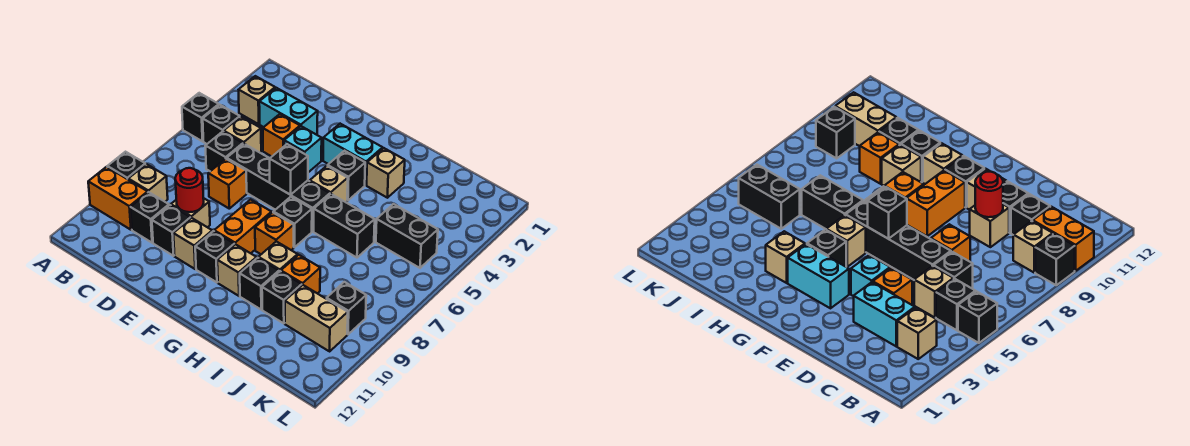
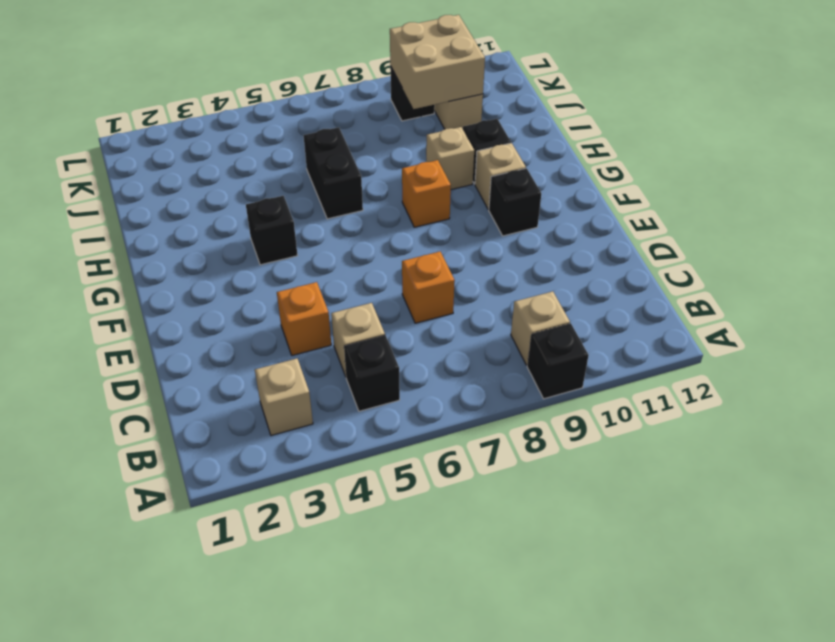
tan 2x2 brick [390,15,485,109] -> none
none -> black 1x1 brick [182,93,219,141]
none -> orange 1x2 brick [88,167,148,230]
none -> cyan 1x2 brick [259,88,318,135]
none -> black 1x1 brick [205,132,243,171]

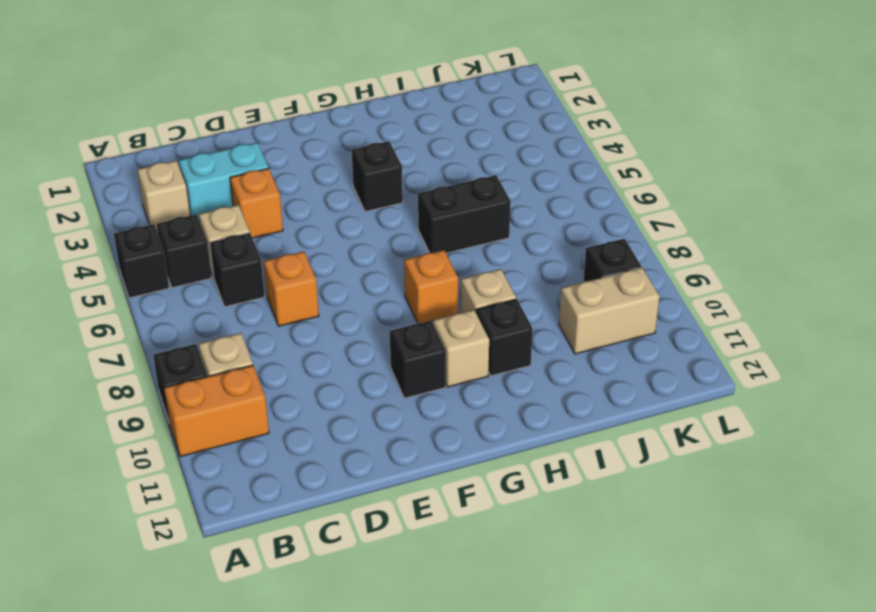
none -> black 1x1 brick [130,192,169,243]
none -> black 1x4 brick [227,144,330,231]
none -> tan 1x1 brick [171,198,210,227]
none -> black 1x1 brick [152,205,191,256]

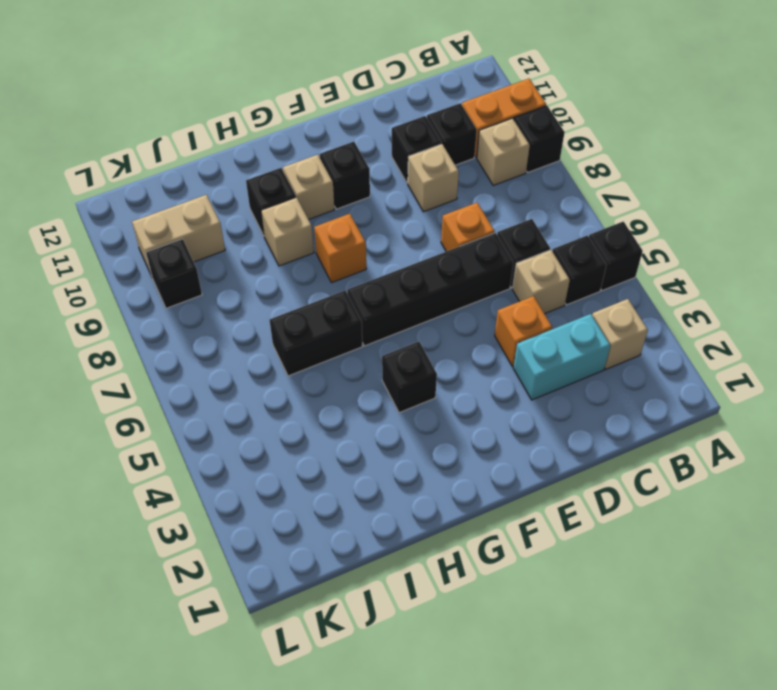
none -> cyan 1x1 brick [284,126,322,172]
none -> tan 1x1 brick [173,218,212,269]
none -> cyan 1x2 brick [323,124,383,185]
none -> orange 1x2 brick [214,199,272,253]

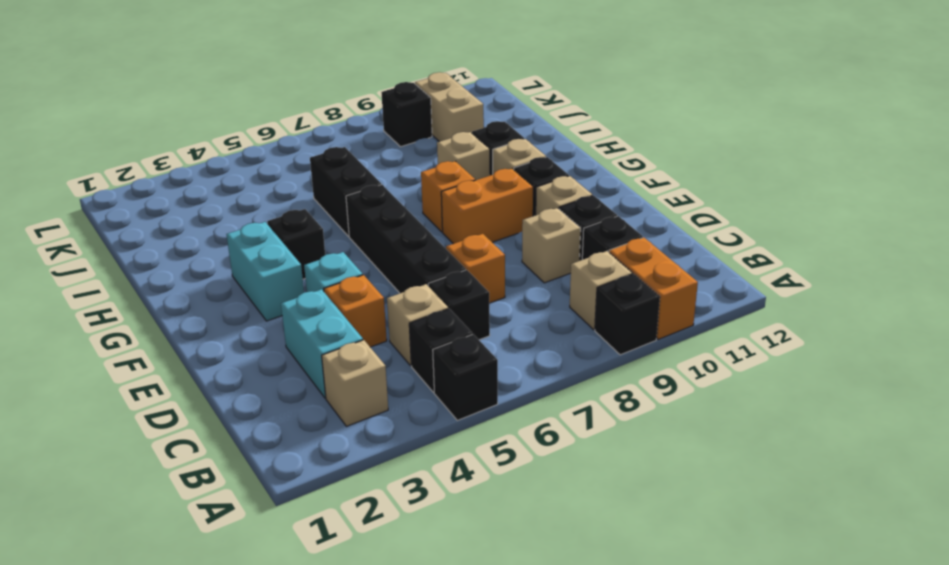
none -> tan 1x1 brick [310,166,348,202]
none -> black 1x1 brick [273,197,312,247]
none -> tan 1x1 brick [367,148,405,198]
none -> orange 1x1 brick [281,255,320,293]

